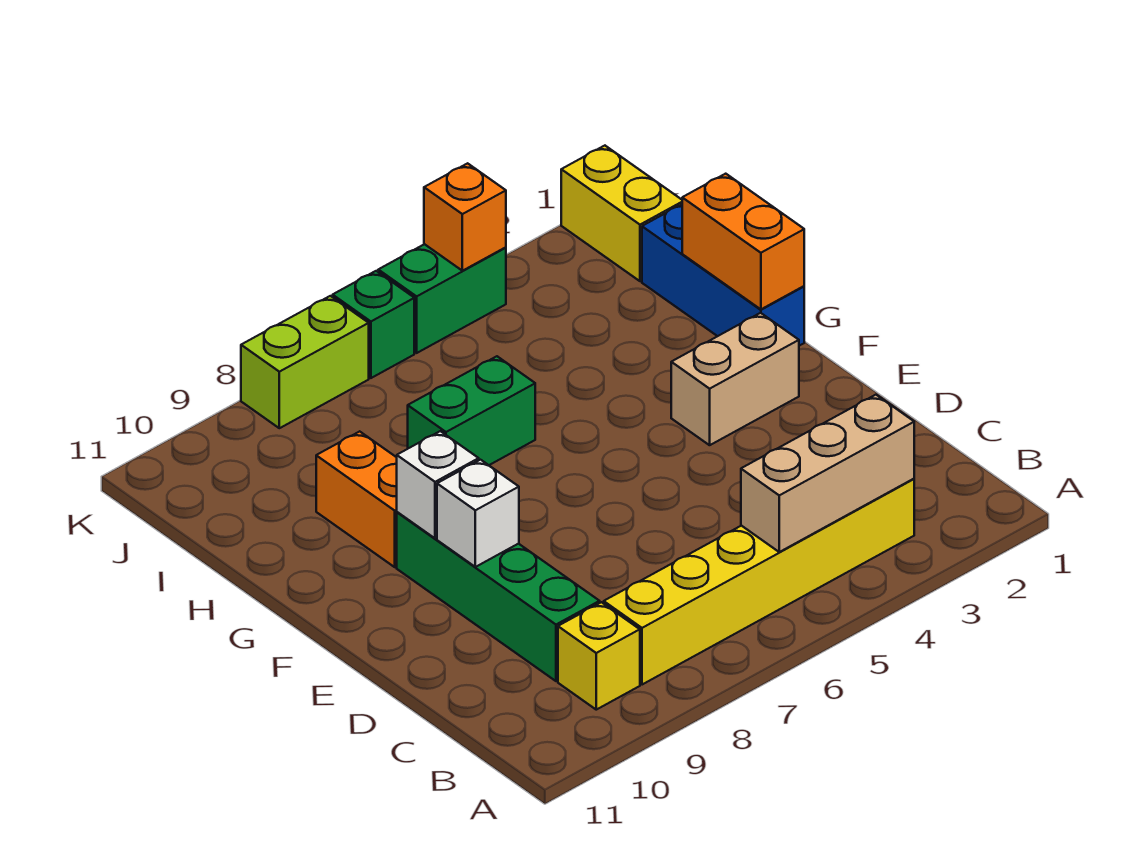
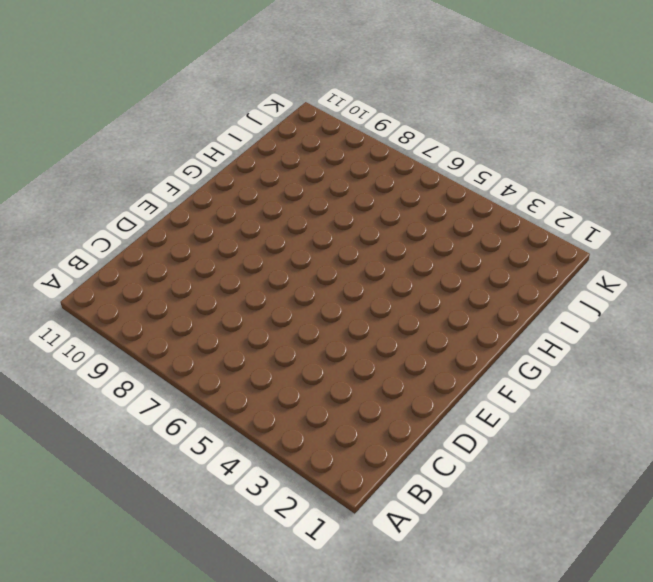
none -> yellow 1x6 brick [604,479,914,685]
none -> yellow 1x1 brick [558,602,640,710]
none -> green 1x4 brick [397,512,600,681]

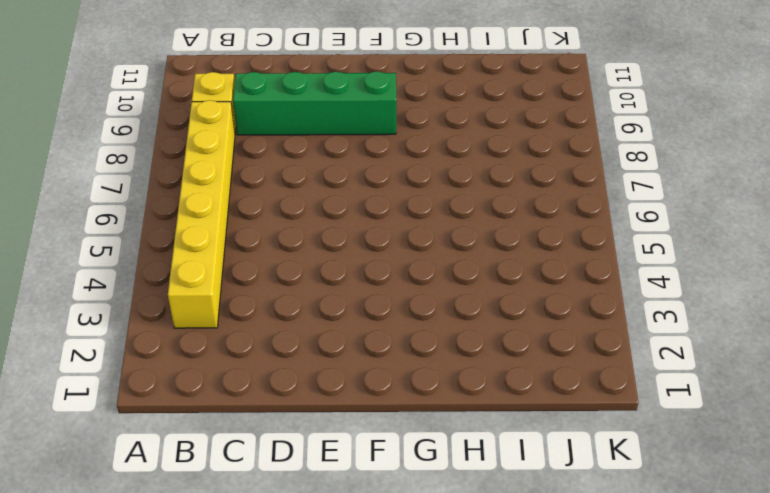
none -> tan 1x2 brick [671,313,799,445]
none -> blue 1x3 brick [642,204,804,346]
none -> orange 1x2 brick [316,431,397,567]

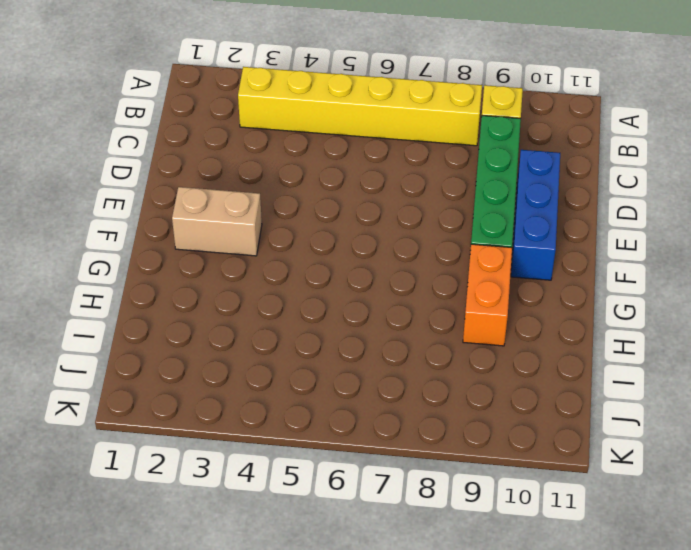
blue 1x3 brick [511,150,560,280] -> blue 1x3 brick moved to [642,204,804,346]
none -> green 1x2 brick [408,356,535,465]
none -> yellow 1x2 brick [561,146,682,281]
none -> green 1x2 brick [378,244,506,353]

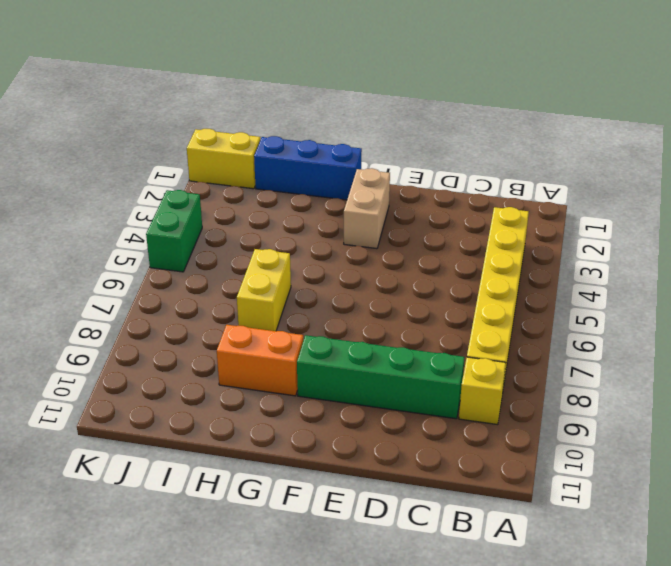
yellow 1x2 brick [237,249,291,331] -> green 1x2 brick [408,356,535,465]
none -> green 1x1 brick [333,271,414,378]
none -> lime 1x2 brick [241,296,369,428]
none -> tan 1x3 brick [741,395,914,552]

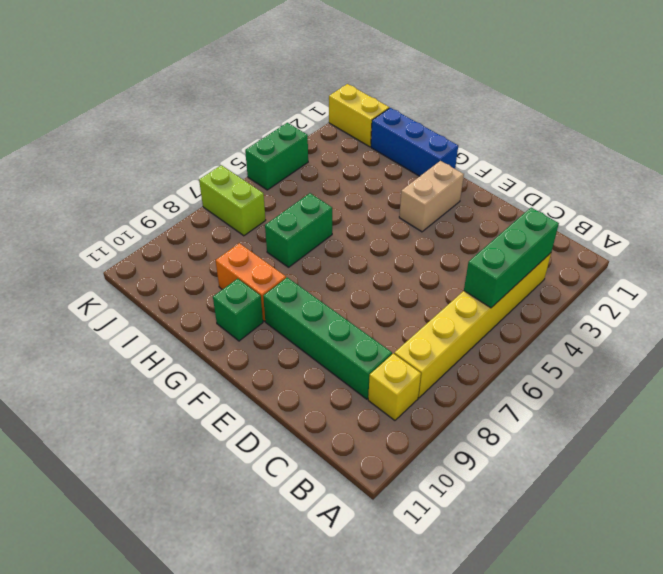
green 1x3 brick [464,208,559,308] -> tan 1x3 brick [741,395,914,552]
green 1x1 brick [213,279,263,341] -> green 1x1 brick moved to [333,271,414,378]
lime 1x2 brick [199,165,266,236] -> lime 1x2 brick turned to [241,296,369,428]
none -> white 1x1 brick [437,460,519,567]
none -> white 1x1 brick [397,431,479,538]
none -> orange 1x2 brick [682,174,804,309]

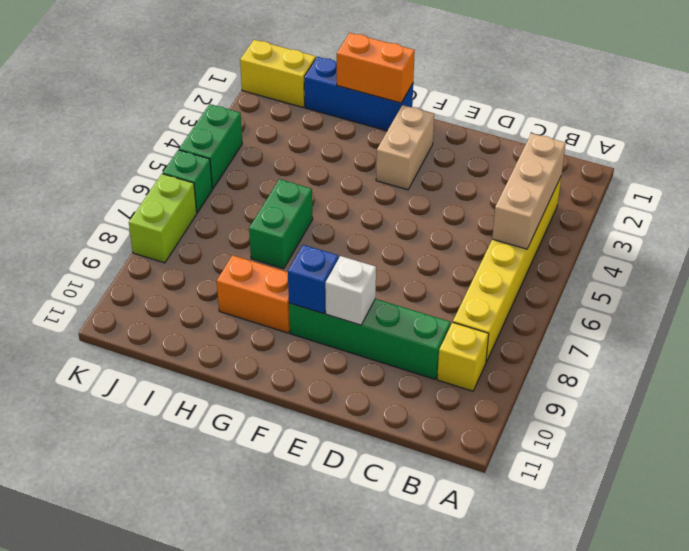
blue 1x1 brick [288,245,338,314] -> white 1x1 brick [397,431,479,538]
none -> orange 1x1 brick [424,163,506,271]

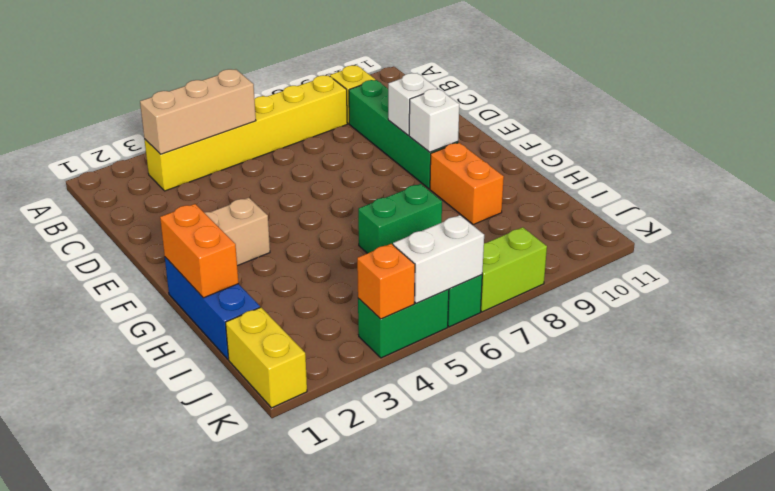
white 1x2 brick [393,215,484,304] -> none

